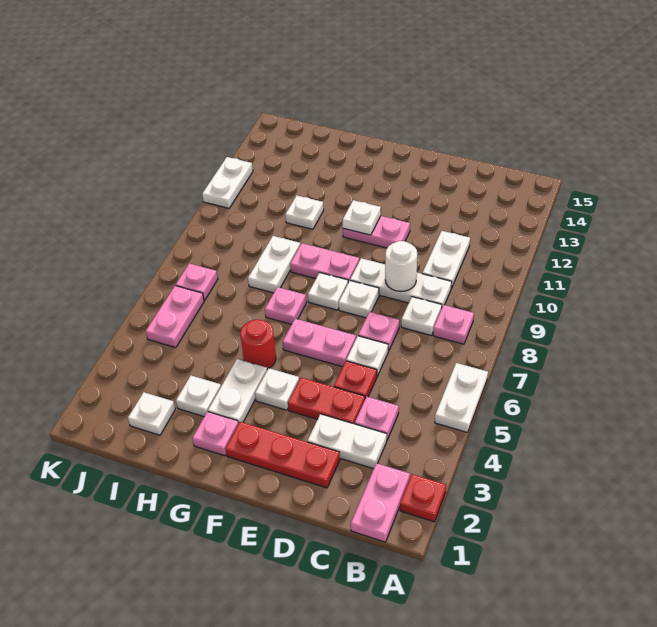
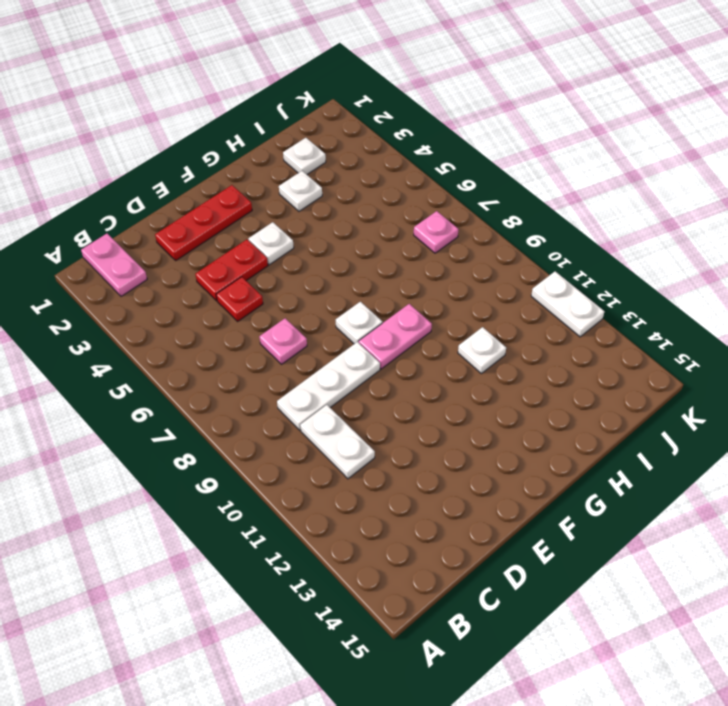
none -> red 1x1 plate [400,474,446,522]
none -> white 1x2 plate [435,363,488,432]
none -> pink 1x1 plate [433,305,474,344]
none -> white 1x2 plate [308,414,387,469]

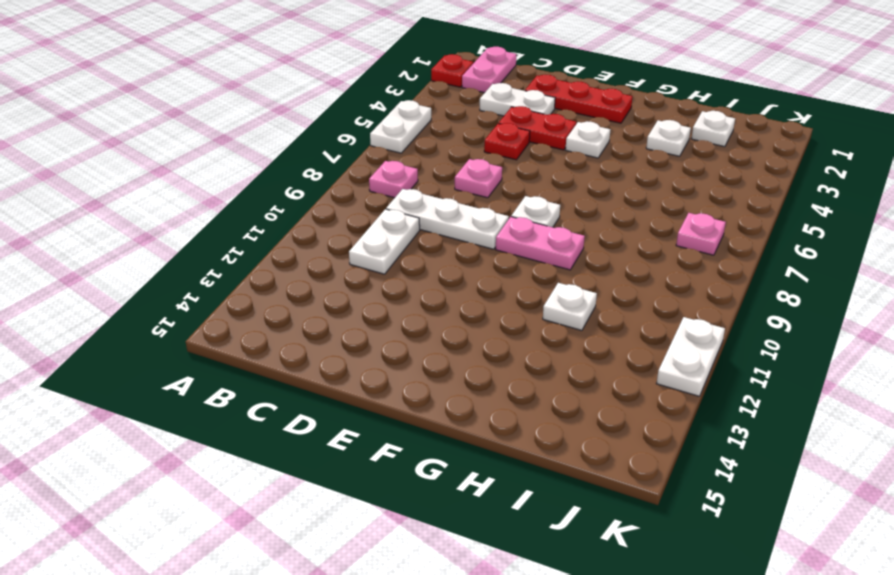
none -> pink 1x1 plate [355,397,399,440]
none -> white 1x1 plate [401,297,442,335]
none -> white 1x1 plate [346,336,388,376]
none -> pink 1x2 plate [283,319,356,367]

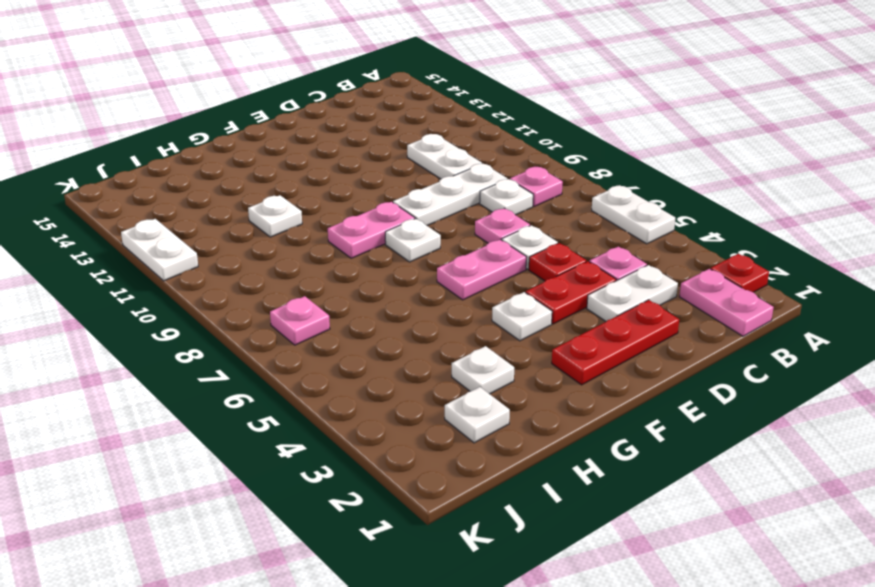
none -> white 1x1 plate [339,281,379,318]
none -> pink 1x2 plate [343,216,410,248]
none -> pink 1x1 plate [192,412,239,456]
none -> white 1x2 plate [208,359,267,423]

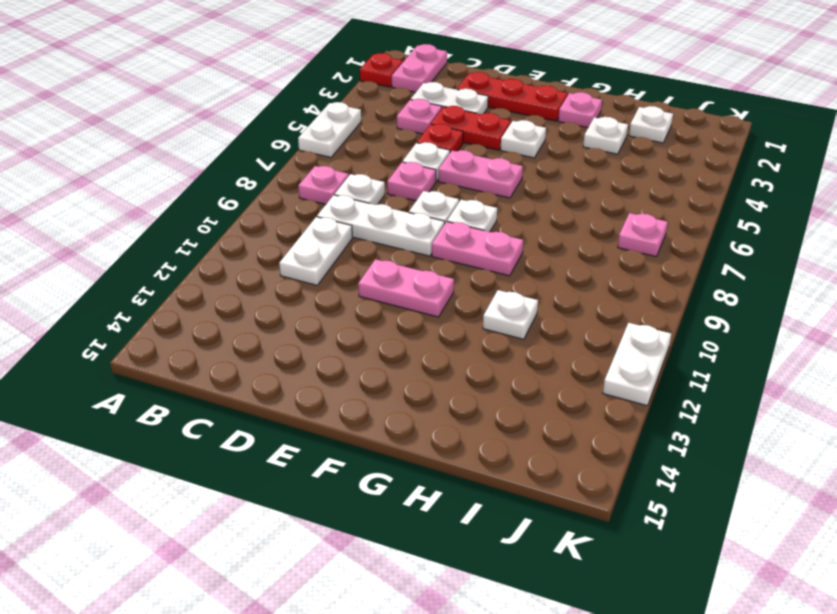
none -> white 1x2 plate [208,359,267,423]
none -> red 1x1 round brick [240,320,276,369]
none -> pink 1x1 plate [265,287,306,324]
none -> white 1x2 plate [248,236,300,293]

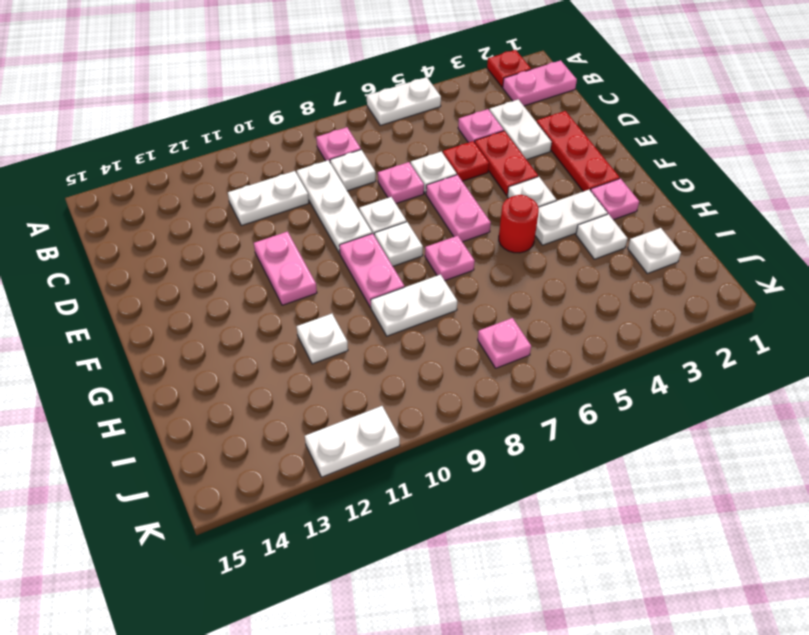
none -> pink 1x2 plate [146,286,204,348]
none -> white 1x1 round brick [385,241,417,291]
none -> white 1x1 plate [343,200,381,235]

